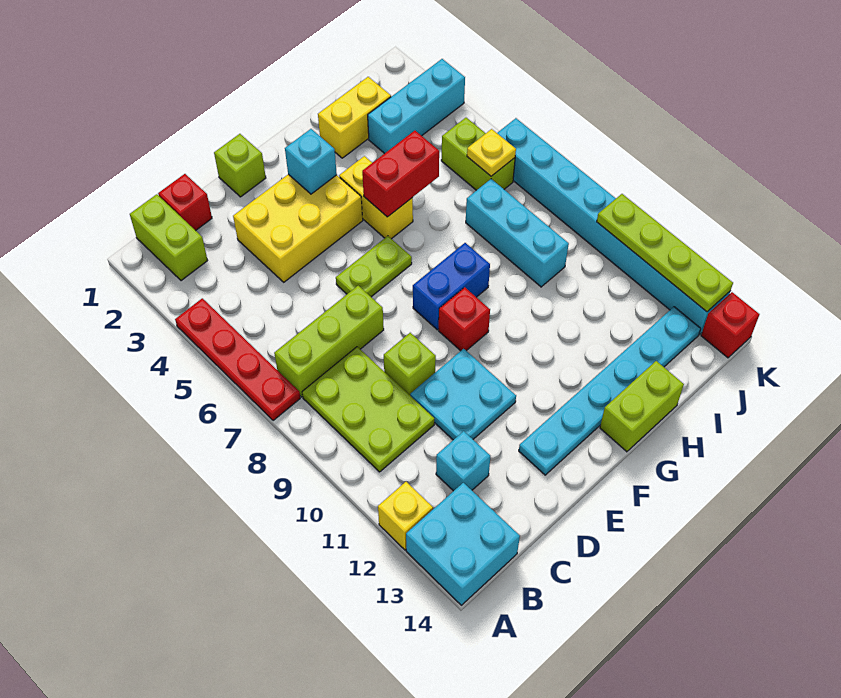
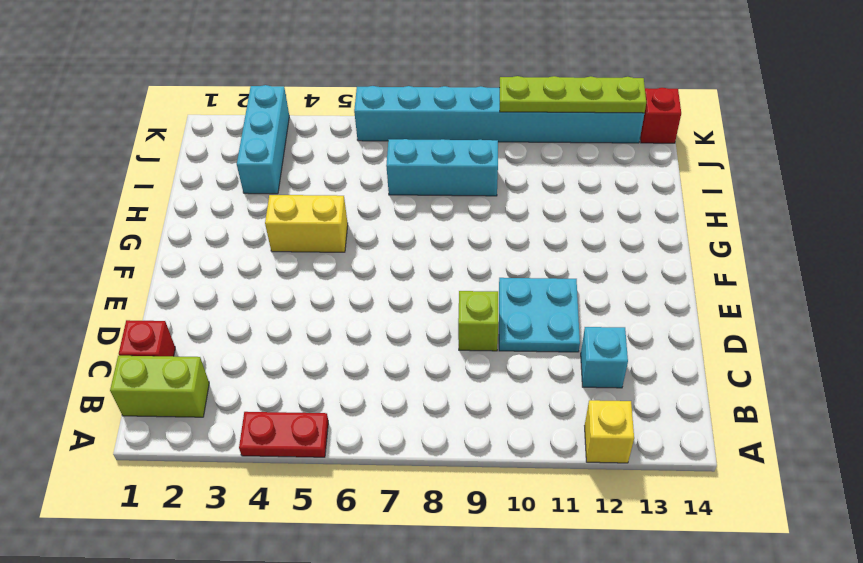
red 1x2 plate [239,412,328,457] -> red 1x4 plate [175,298,300,421]
none -> cyan 2x2 brick [406,483,520,605]
none -> lime 1x3 brick [274,286,384,397]
none -> lime 2x3 plate [302,347,434,472]

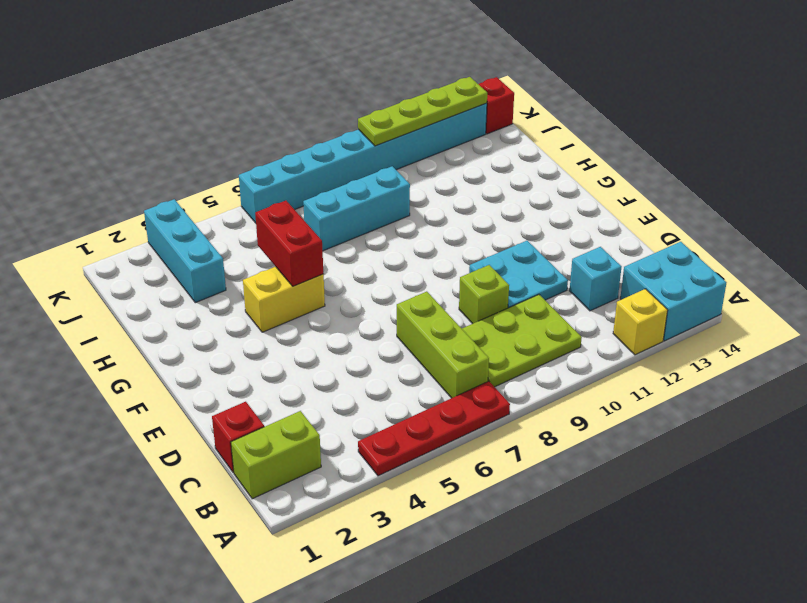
none -> yellow 2x3 brick [233,174,363,282]
none -> lime 1x1 brick [214,134,266,197]
none -> lime 1x2 plate [336,236,412,297]

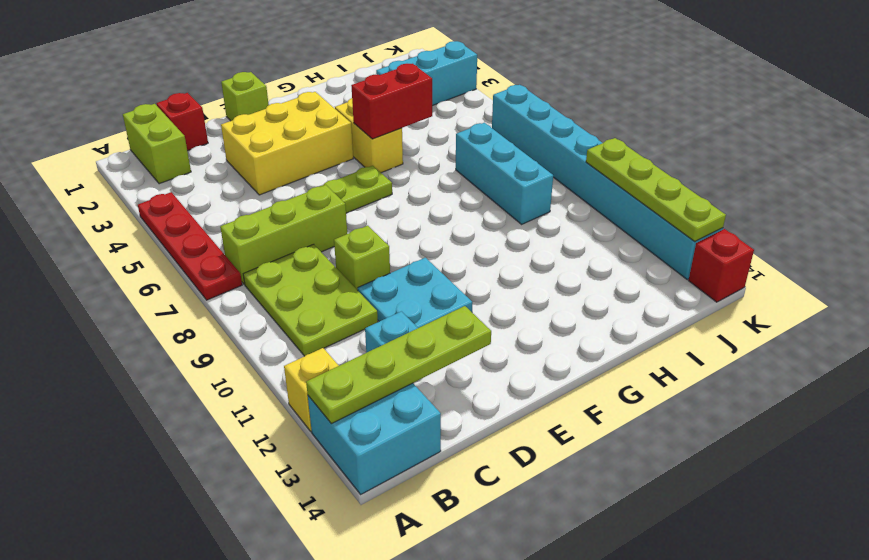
lime 1x4 plate [306,306,491,424] -> none
none -> cyan 1x6 plate [519,307,701,475]
none -> blue 1x2 brick [413,243,490,330]
none -> red 1x1 brick [439,287,490,351]

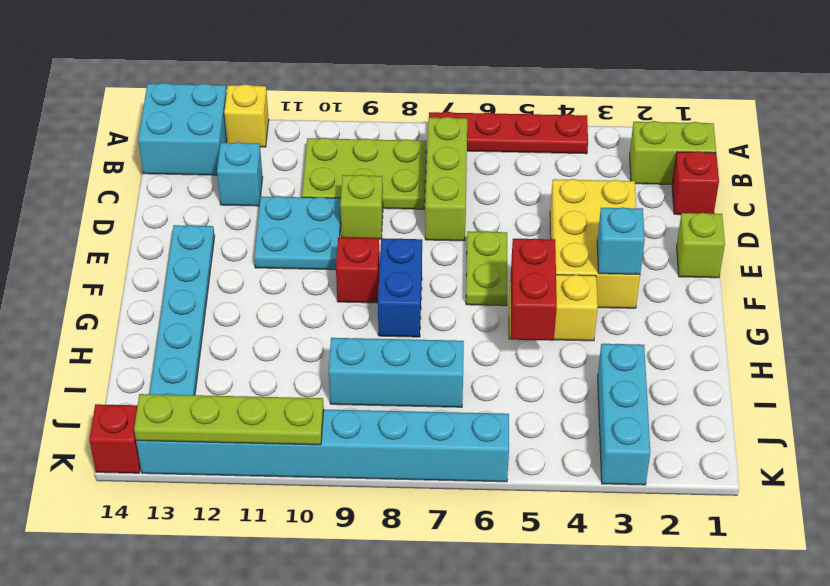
none -> lime 1x2 brick [600,361,684,452]
none -> yellow 1x2 brick [318,77,391,158]
none -> lime 1x2 brick [441,118,515,190]

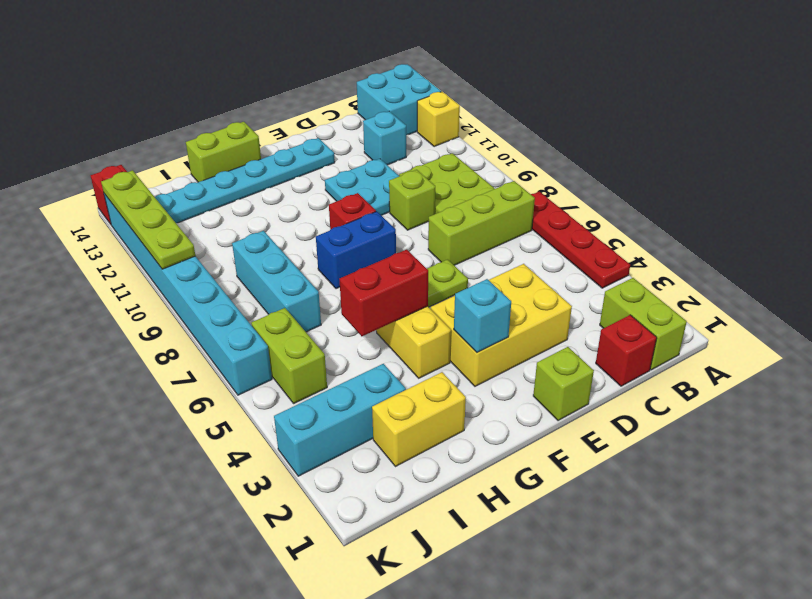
none -> yellow 1x1 plate [467,129,516,176]

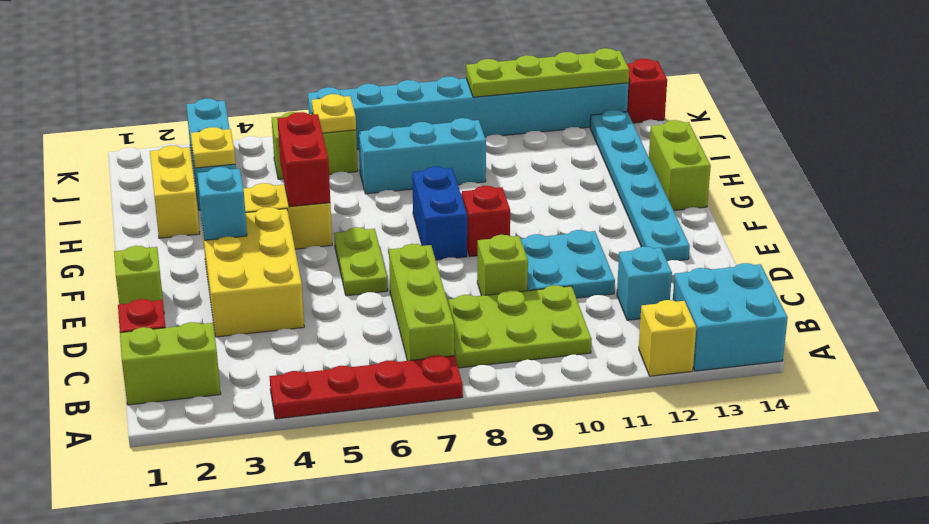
yellow 1x1 plate [191,127,235,168] -> none

